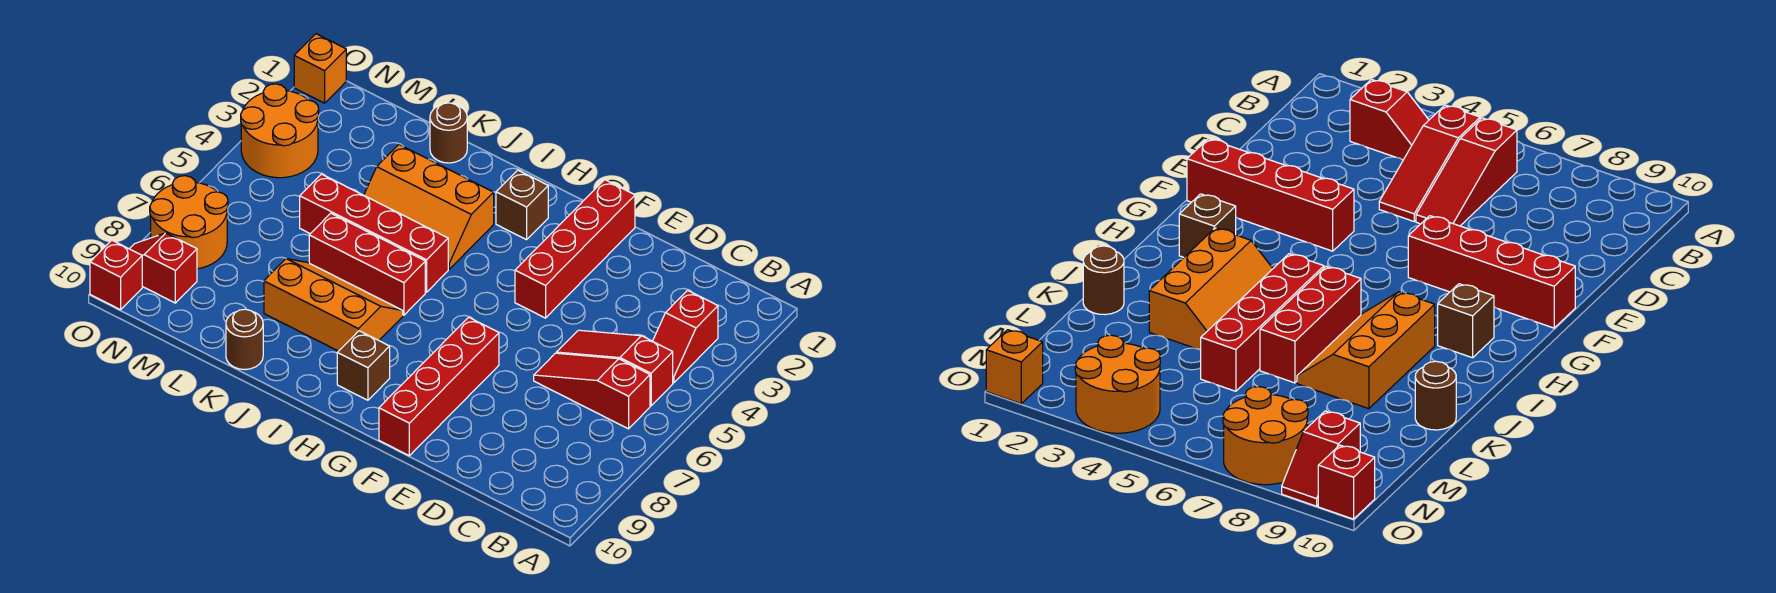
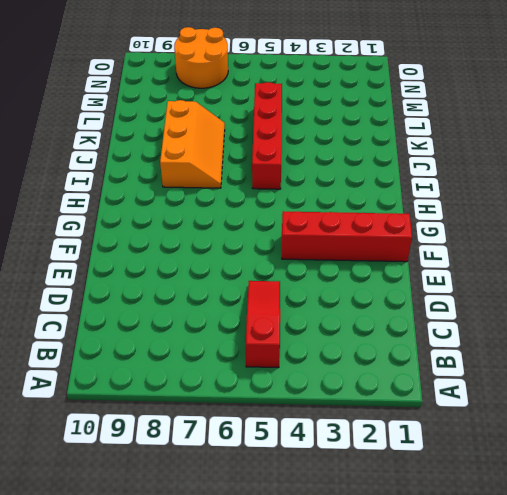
none -> red 1x2 slope [653,290,718,383]
none -> red 1x3 slope [534,353,650,429]
none -> red 1x4 brick [379,317,499,456]

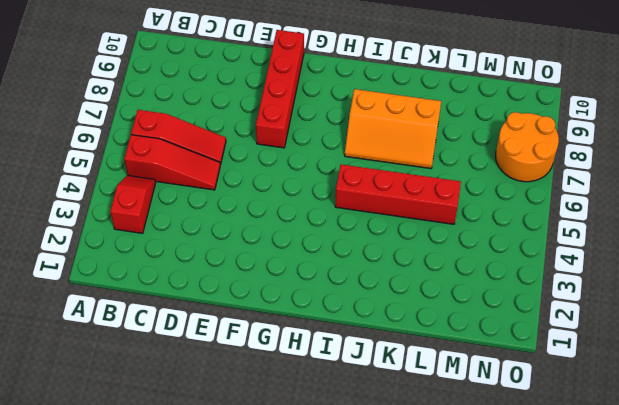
none -> red 1x4 brick [515,180,635,318]
none -> brown 1x1 brick [496,170,548,240]
none -> brown 1x1 brick [337,331,390,400]

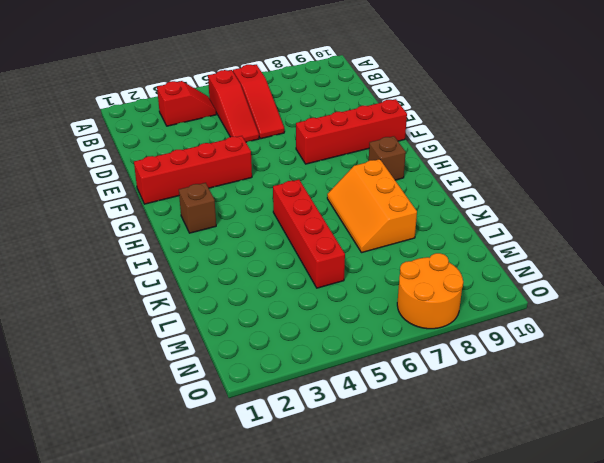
none -> orange 2x3 slope [364,145,494,269]
none -> red 1x3 brick [309,213,425,315]
none -> brown 1x1 round brick [430,103,467,163]

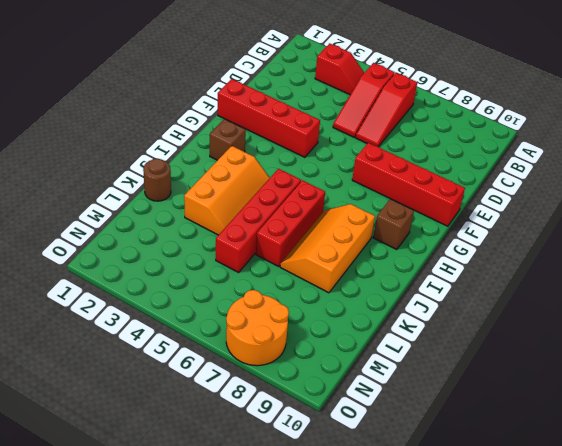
none -> brown 1x1 round brick [226,309,263,370]
none -> orange 2x2 round brick [241,84,319,178]
none -> red 1x2 slope [130,233,197,303]

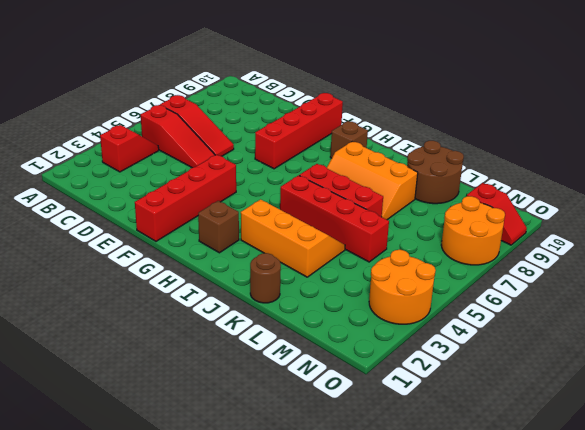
brown 2x2 round brick [407,141,464,204] -> brown 1x1 round brick [226,309,263,370]
none -> orange 1x1 brick [294,34,346,103]
none -> red 1x1 brick [90,240,142,310]

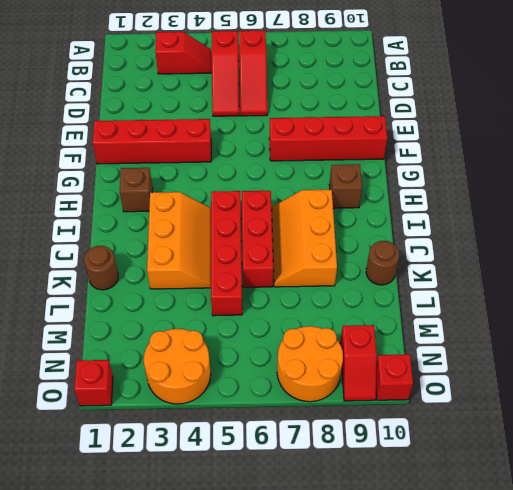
red 1x1 brick [74,360,113,406] -> orange 1x1 brick [294,34,346,103]

